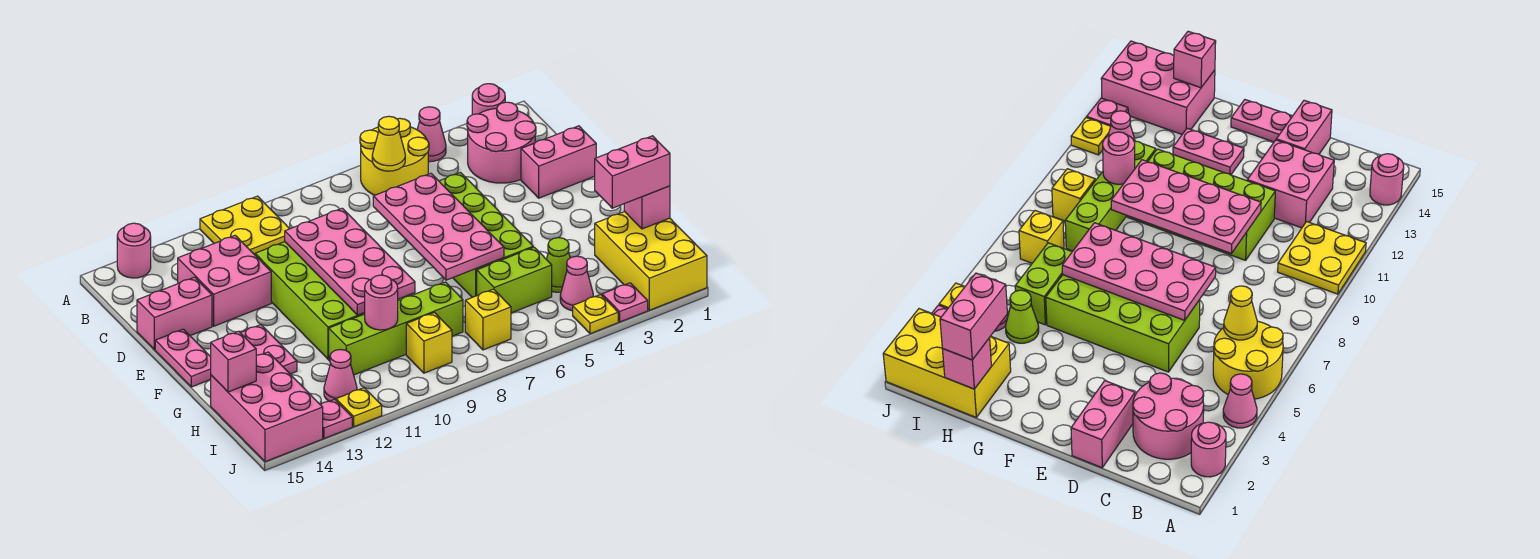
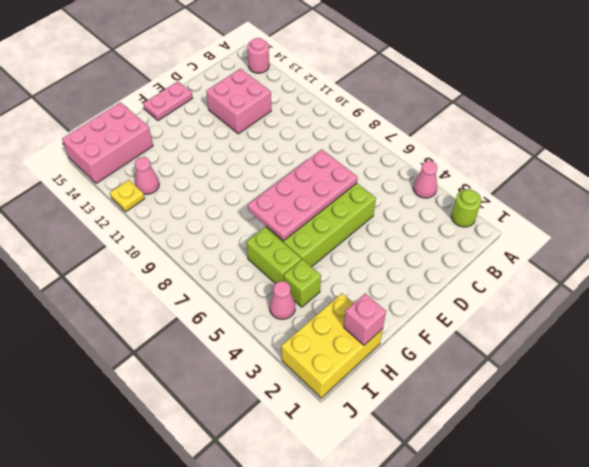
lime 1x1 round brick [451,189,481,227] -> pink 1x1 round brick [472,84,505,115]
lime 1x1 brick [284,259,321,307] -> lime 1x1 cone [546,238,570,292]
none -> yellow 2x2 round brick [360,118,429,195]
none -> yellow 2x2 plate [200,196,289,255]
none -> pink 2x2 round brick [467,102,536,183]
none -> pink 1x2 brick [521,126,596,198]

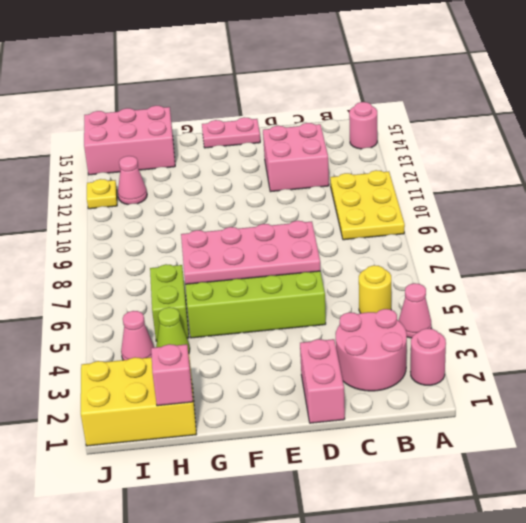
yellow 2x3 plate [330,170,405,240] -> yellow 2x2 plate [200,196,289,255]
yellow 1x1 round brick [359,265,391,313] -> yellow 2x2 round brick [360,118,429,195]
none -> lime 2x4 brick [255,242,365,359]
none -> pink 1x2 brick [137,277,212,350]
none -> pink 1x2 plate [241,325,297,374]
none -> lime 1x4 brick [329,282,463,375]

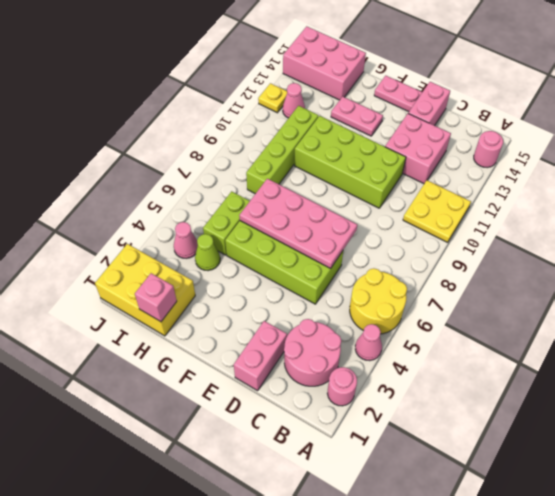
none -> yellow 1x1 brick [465,289,511,350]
none -> yellow 1x1 brick [406,313,452,373]
none -> pink 1x1 plate [602,283,648,322]
none -> yellow 1x1 plate [573,295,618,334]

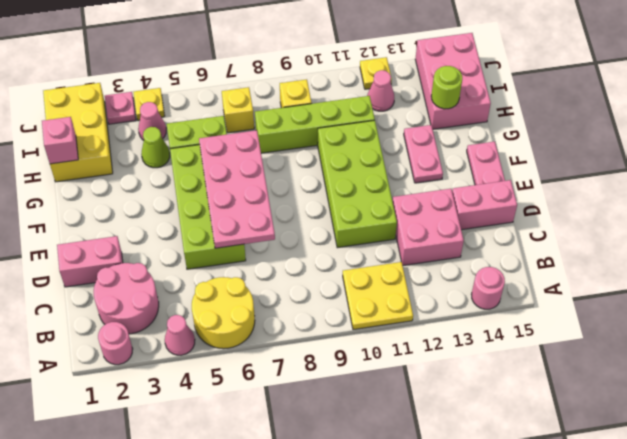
lime 1x1 round brick [431,66,462,109] -> none
none -> pink 1x1 plate [321,399,352,438]
none -> yellow 1x1 cone [372,116,405,171]
none -> pink 2x4 plate [285,208,415,315]
none -> pink 1x1 round brick [364,275,398,330]

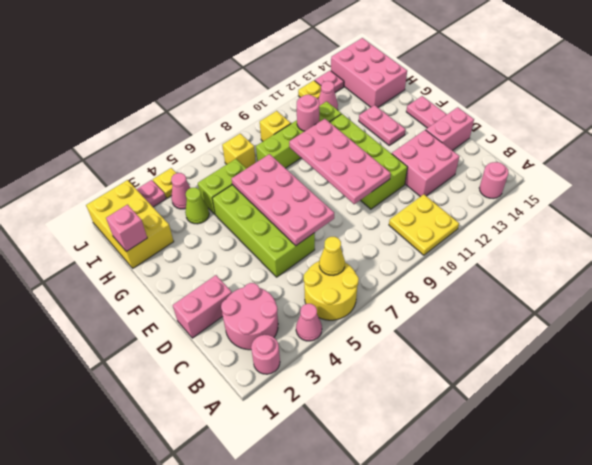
none -> pink 1x1 brick [211,331,256,392]
none -> pink 1x2 brick [595,136,670,208]

